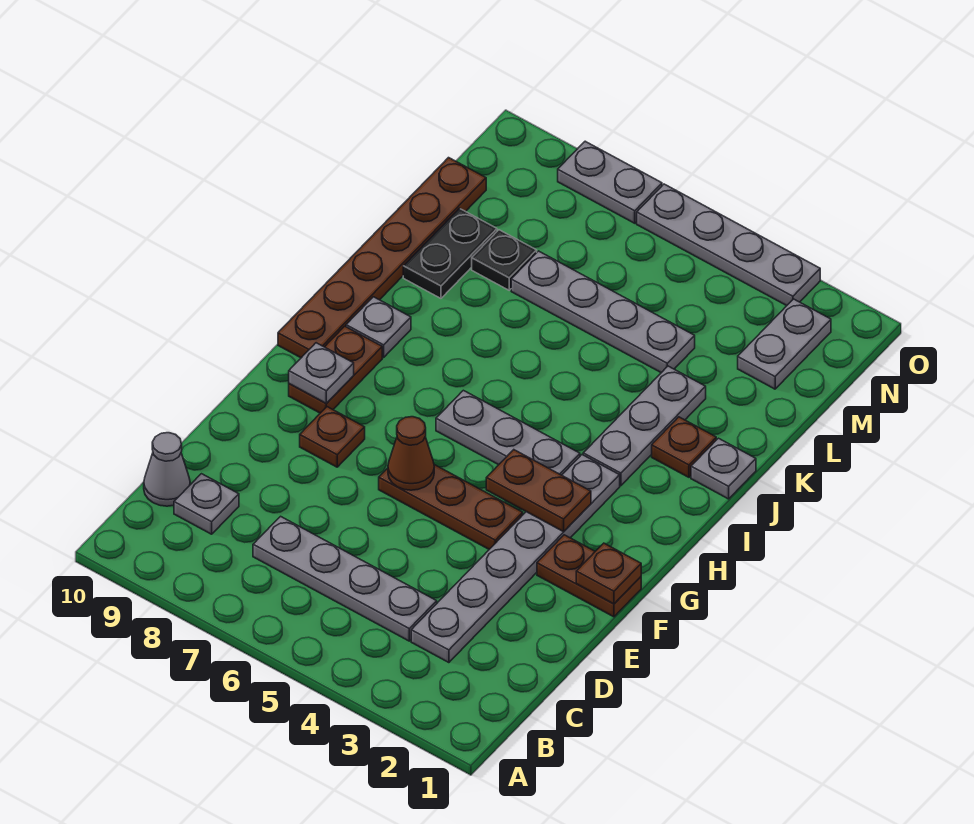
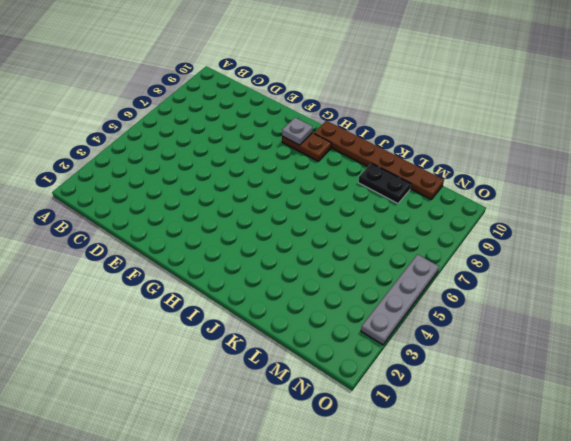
none -> grey 1x6 plate [411,455,620,663]
none -> grey 1x4 plate [253,516,437,641]
none -> grey 1x1 plate [174,474,239,534]

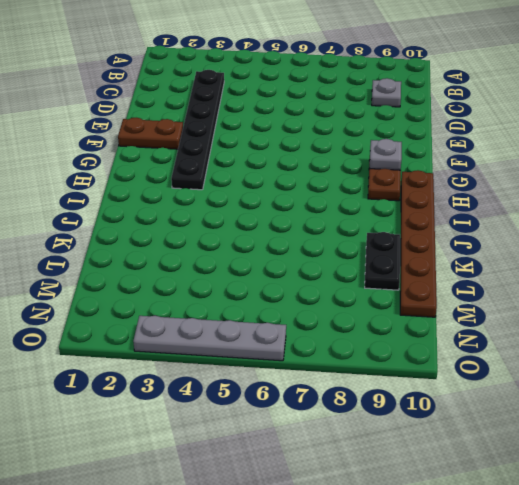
black 1x6 plate [171,70,224,190] -> grey 1x6 plate [411,455,620,663]
none -> grey 1x4 plate [253,516,437,641]
none -> grey 1x1 cone [144,433,190,506]
none -> brown 1x3 plate [379,465,523,549]

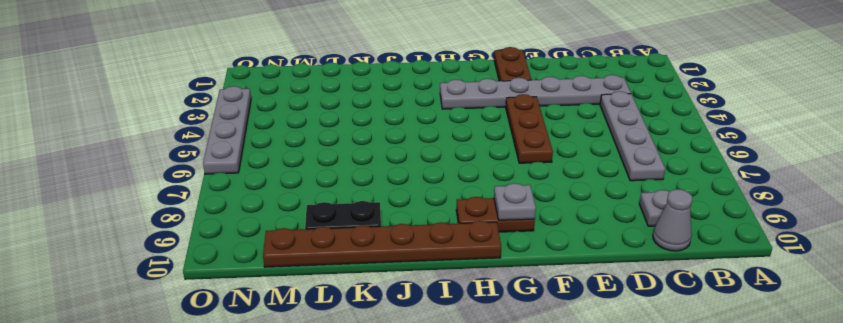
none -> brown 1x1 plate [300,407,365,467]
none -> grey 1x3 plate [436,390,580,475]
none -> grey 1x3 plate [583,366,706,486]

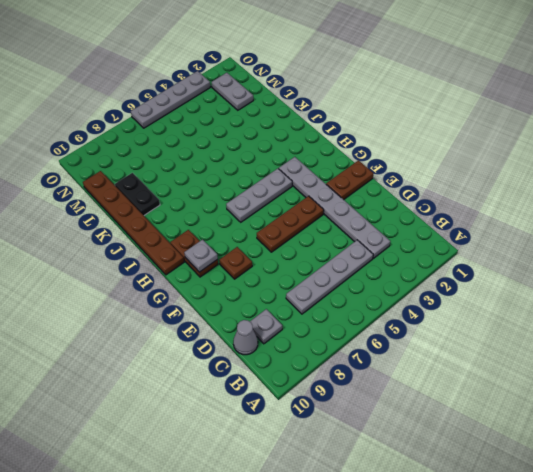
none -> grey 1x3 plate [583,366,706,486]
none -> grey 1x1 plate [346,297,411,357]
none -> grey 1x1 plate [691,438,756,499]

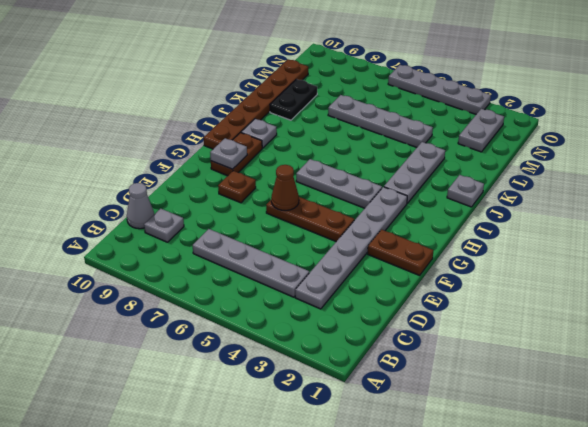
none -> brown 1x1 plate [652,417,716,477]
none -> black 1x1 plate [472,230,537,290]
none -> grey 1x2 plate [558,141,662,223]

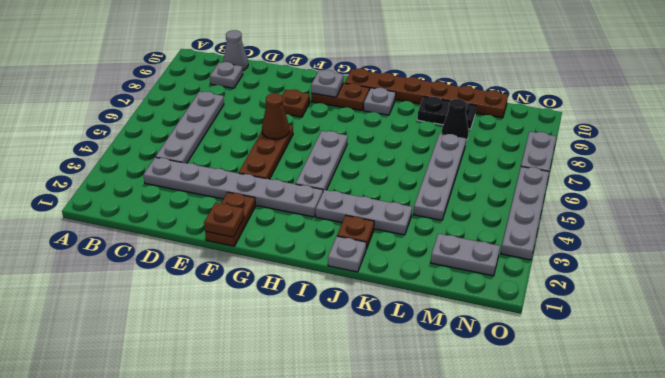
black 1x1 cone [441,99,469,140] -> black 1x1 plate [472,230,537,290]
none -> brown 1x2 plate [486,450,591,532]

